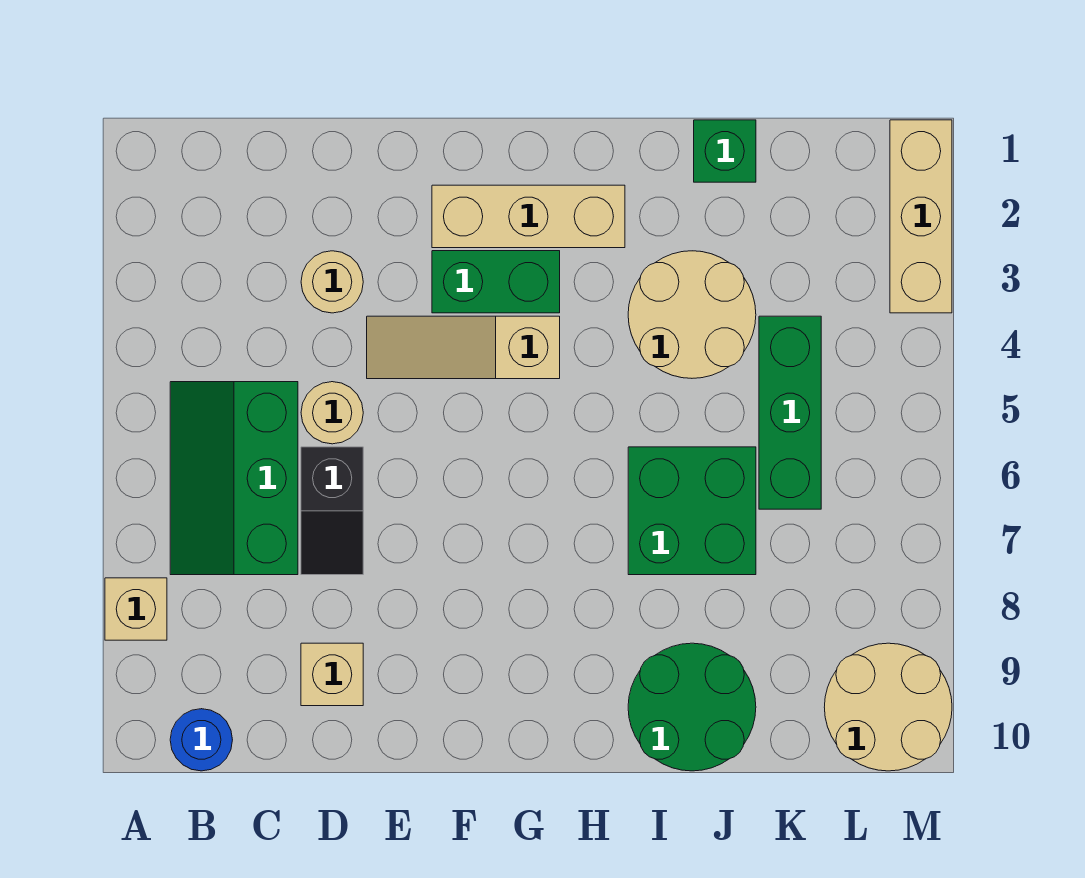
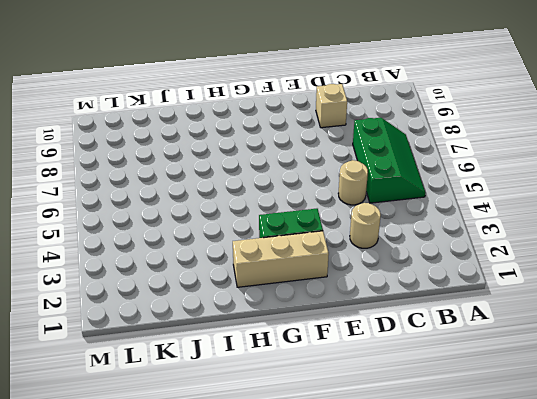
none -> tan 1x1 brick [105,578,167,640]
none -> blue 1x1 round brick [170,709,232,771]
none -> black 1x2 slope [301,447,363,575]

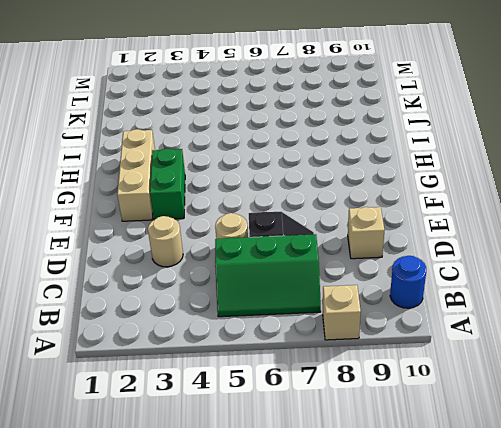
none -> tan 1x3 slope [367,316,560,379]
none -> tan 2x2 round brick [628,251,756,378]
none -> green 2x2 brick [628,447,756,575]

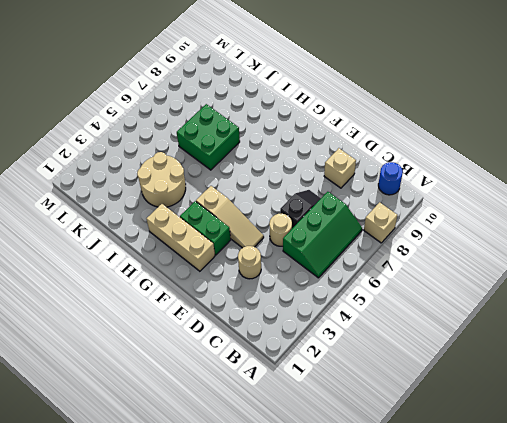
none -> green 2x2 round brick [628,643,756,771]
none -> green 1x1 brick [694,120,756,182]
none -> green 1x3 brick [759,316,821,509]

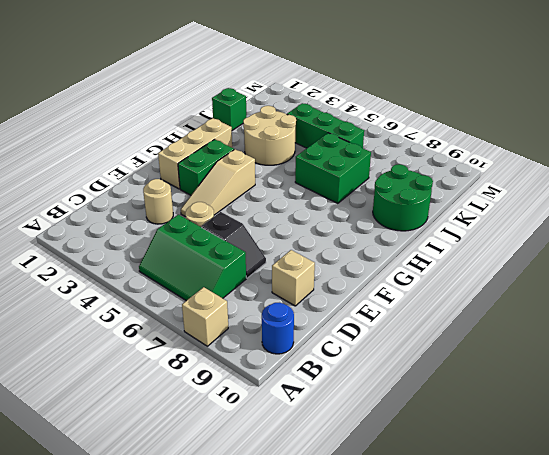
none -> tan 2x2 round brick [824,643,952,771]
none -> tan 1x3 brick [890,120,952,313]

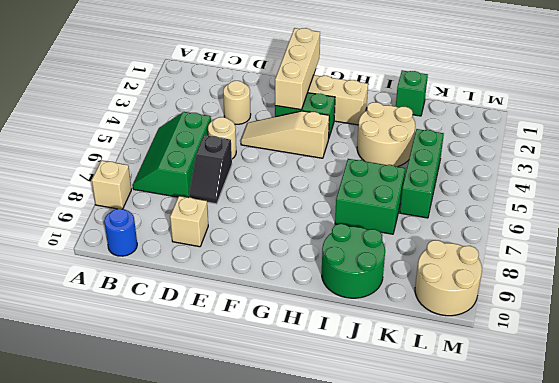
tan 1x3 brick [275,28,320,110] -> tan 1x3 brick moved to [890,120,952,313]

